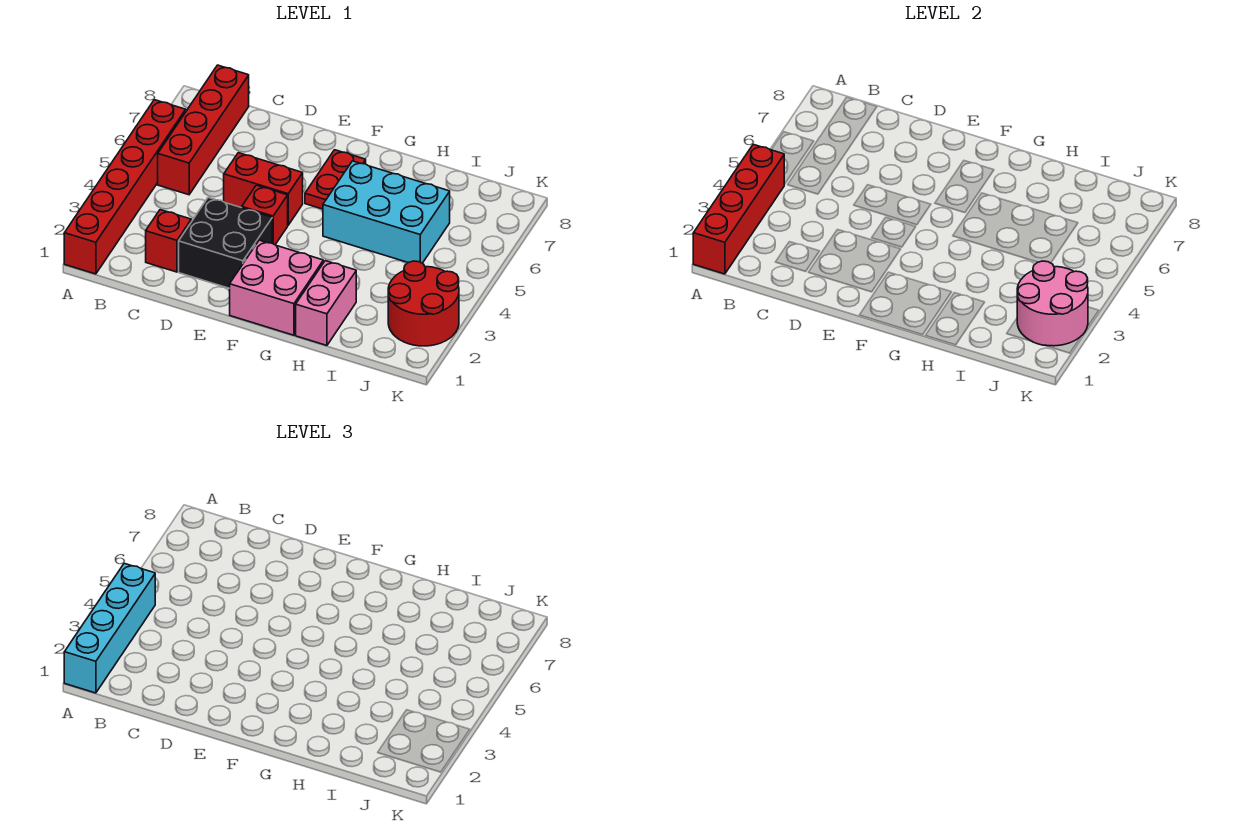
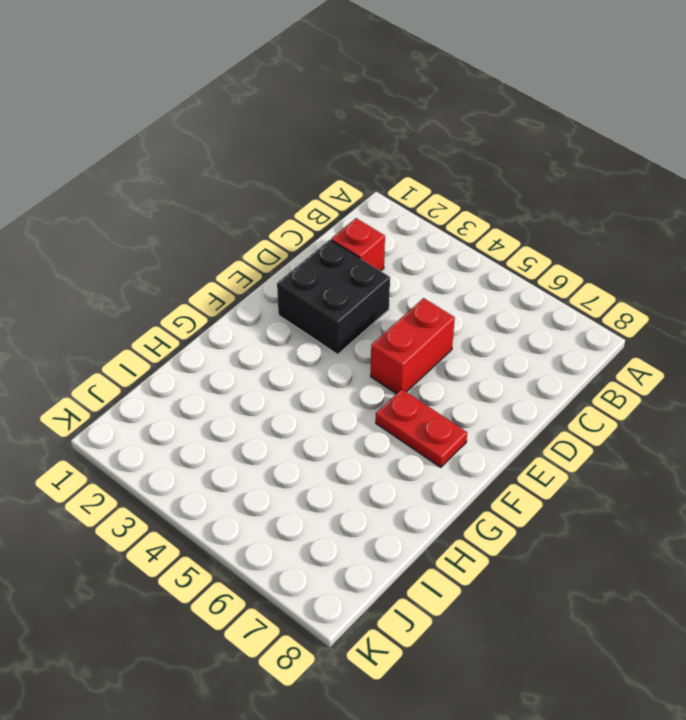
none -> red 1x6 brick [64,100,186,274]
none -> red 1x4 brick [158,65,249,195]
none -> red 1x1 brick [242,185,288,245]

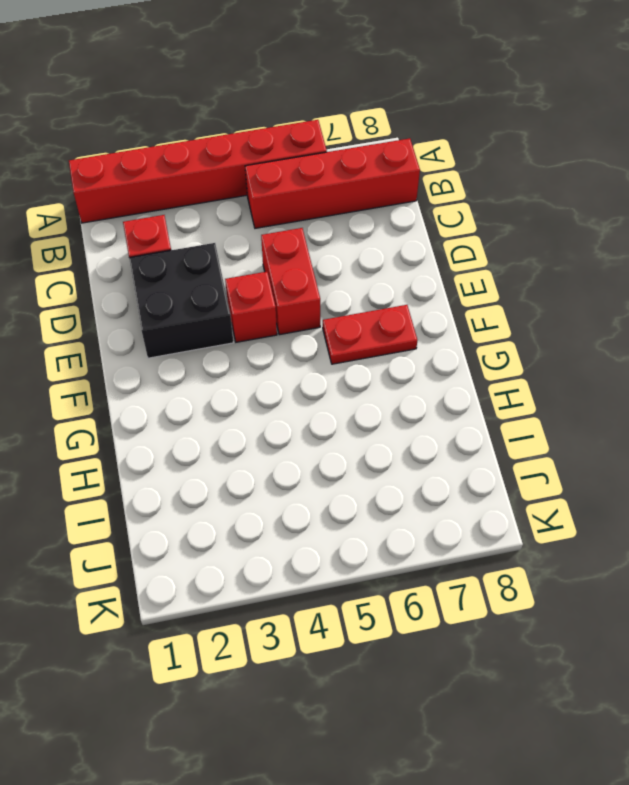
none -> pink 2x2 brick [230,240,323,335]
none -> cyan 2x3 brick [323,161,450,263]
none -> pink 1x2 brick [296,261,356,346]

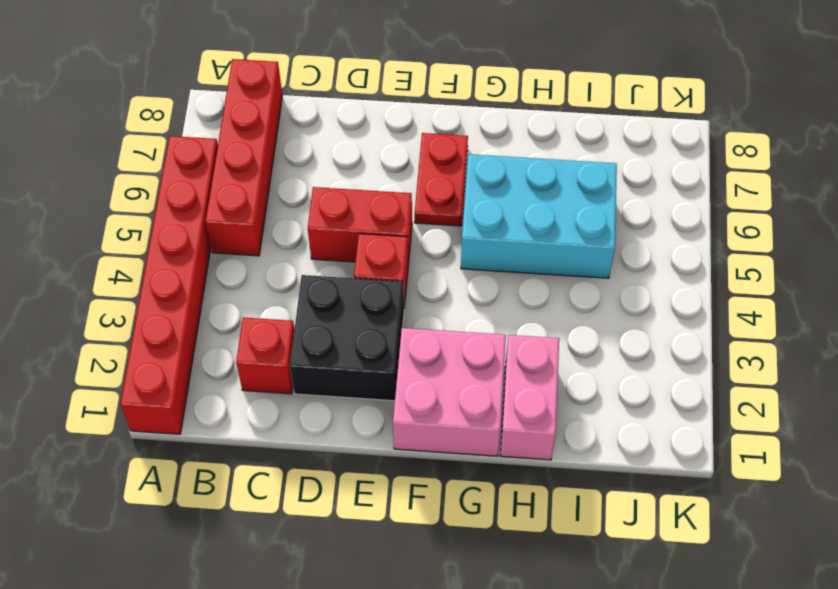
none -> red 2x2 round brick [388,261,459,346]
none -> red 1x4 brick [693,144,784,274]
none -> pink 2x2 round brick [1017,261,1088,346]

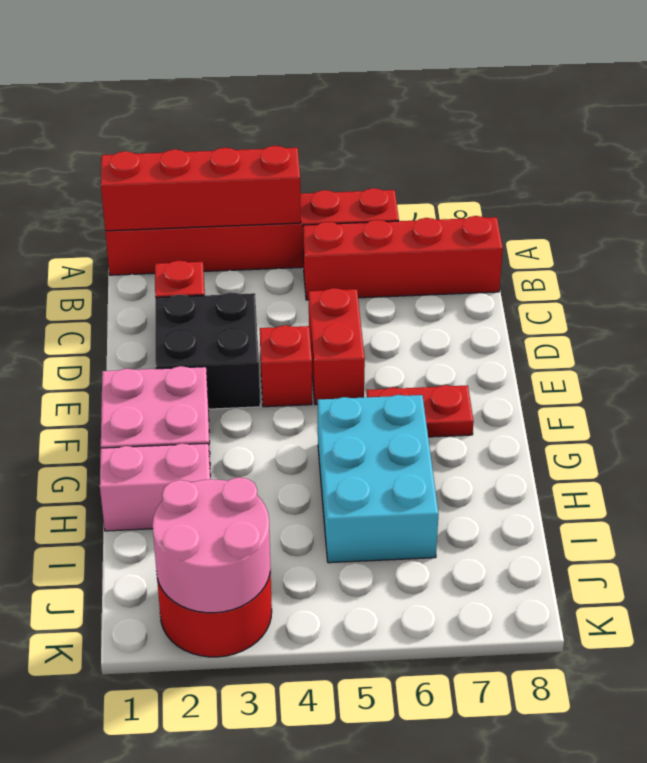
none -> cyan 1x4 brick [64,563,155,693]

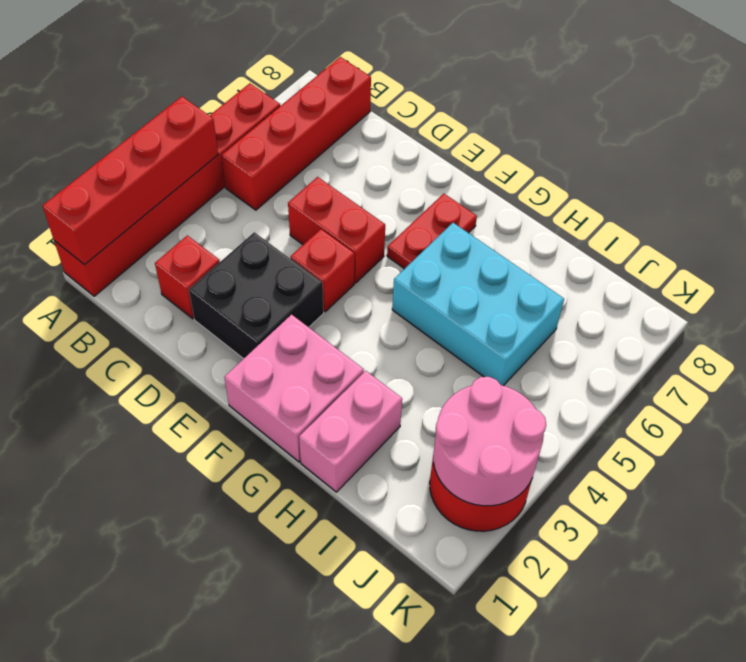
none -> cyan 1x4 brick [64,563,155,693]

